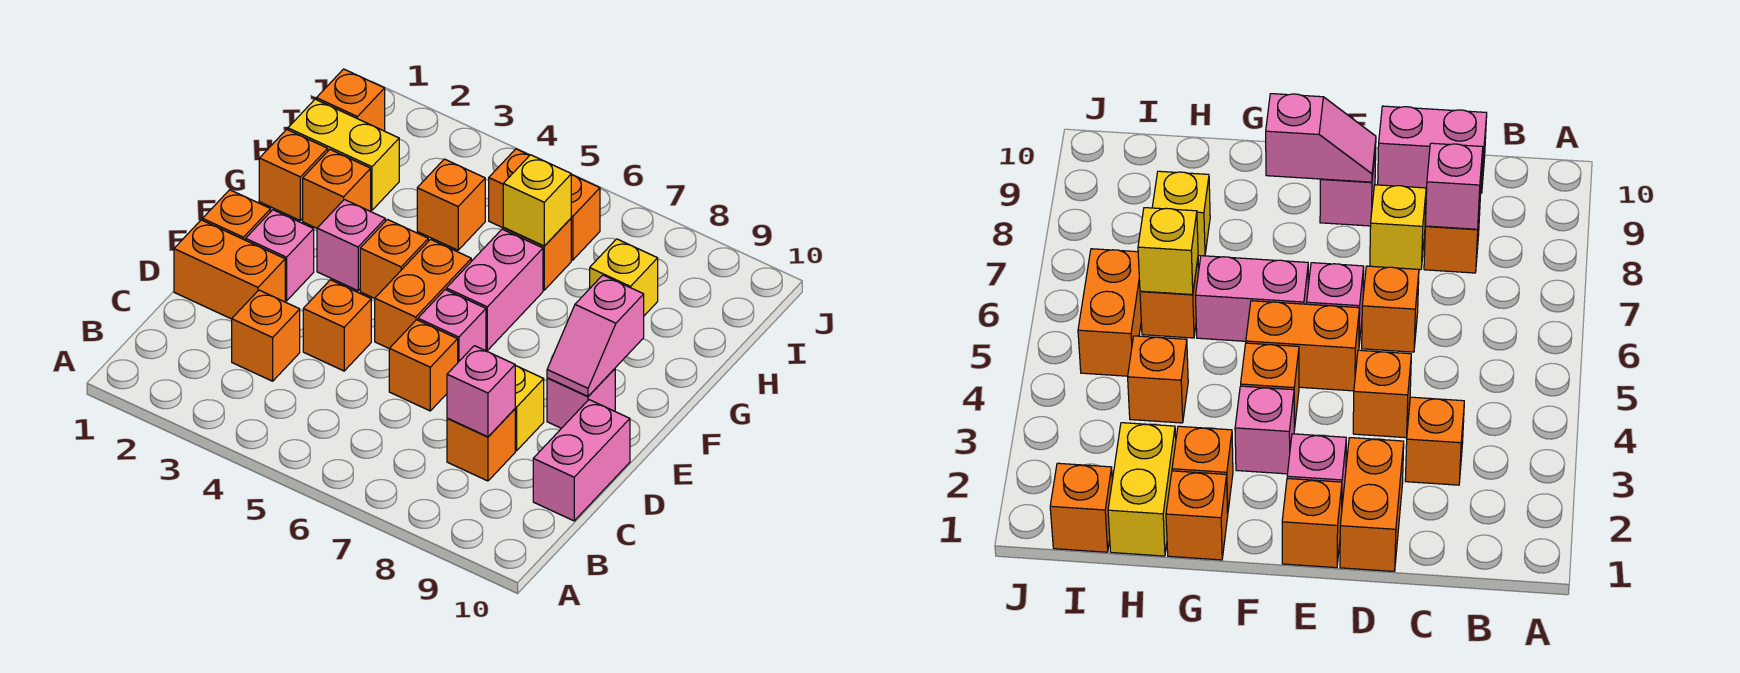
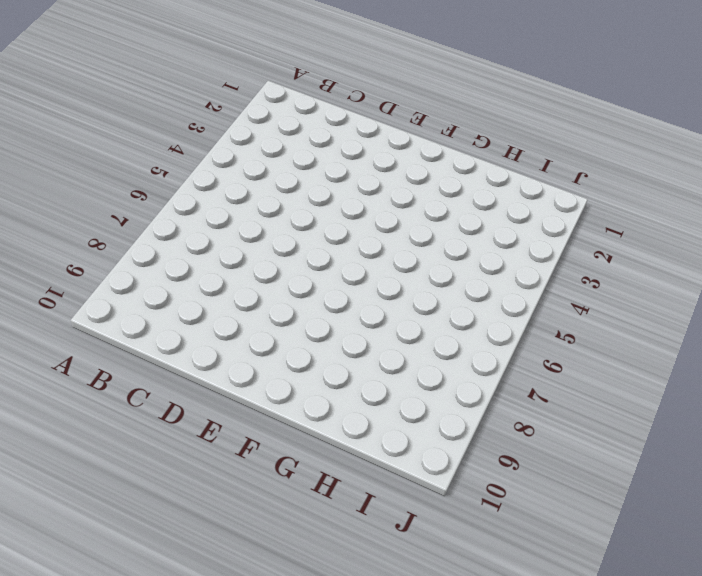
none -> orange 1x1 brick [232,290,300,381]
none -> orange 1x1 brick [447,409,515,481]
none -> pink 1x2 brick [533,400,630,521]

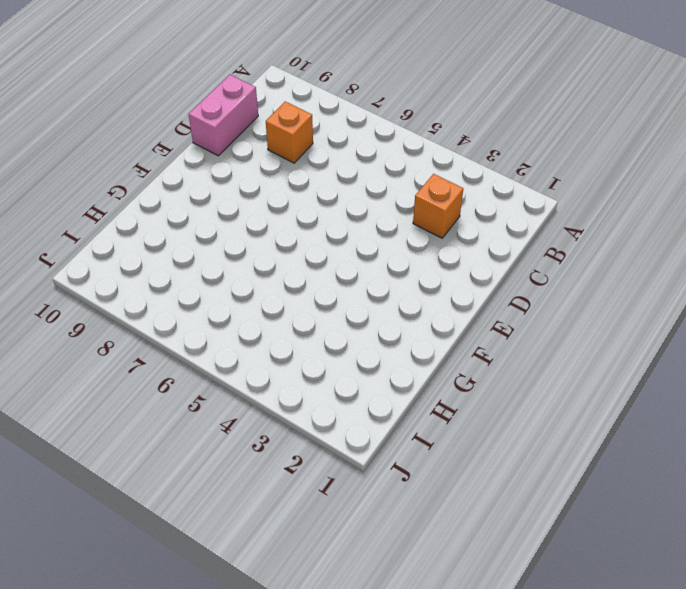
none -> orange 1x2 brick [174,220,285,319]
none -> orange 1x1 brick [303,280,371,371]
none -> orange 1x1 brick [389,320,458,411]

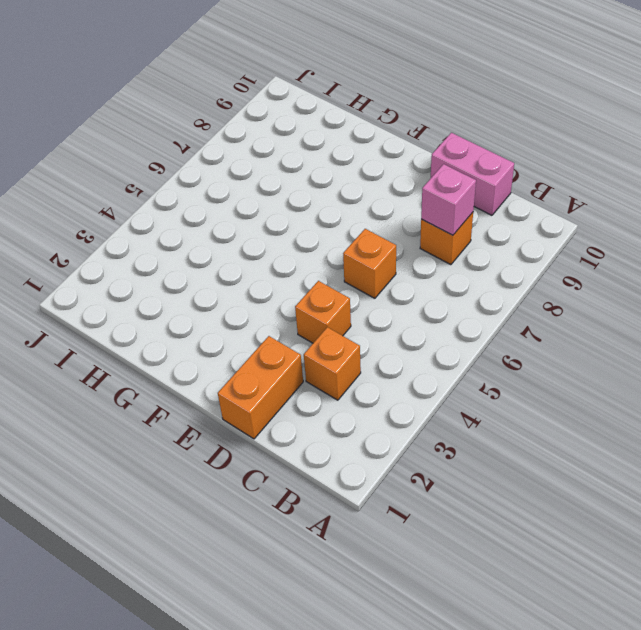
none -> yellow 1x1 brick [515,366,544,451]
none -> orange 1x1 brick [203,190,271,240]
none -> pink 1x1 brick [246,210,314,301]

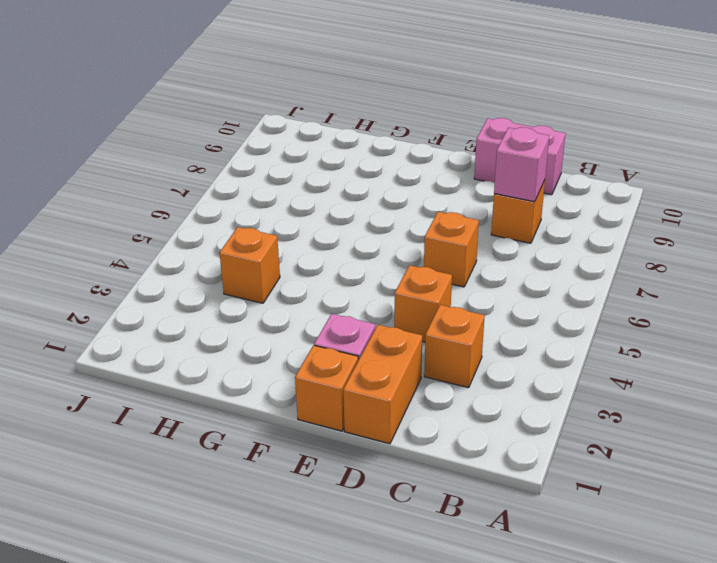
none -> yellow 1x1 brick [515,366,544,451]
none -> orange 1x2 brick [375,239,471,348]
none -> pink 1x1 brick [418,290,486,362]

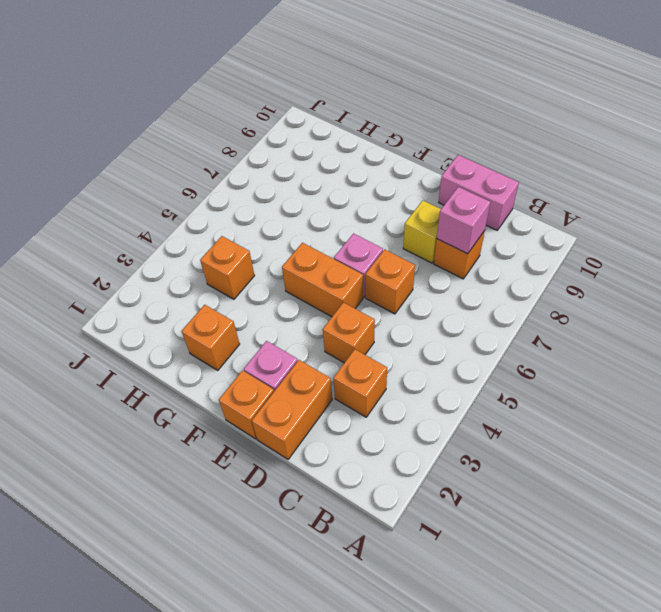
none -> pink 1x1 brick [547,369,615,428]
none -> pink 1x1 brick [317,200,385,291]
none -> orange 1x1 brick [360,220,428,298]

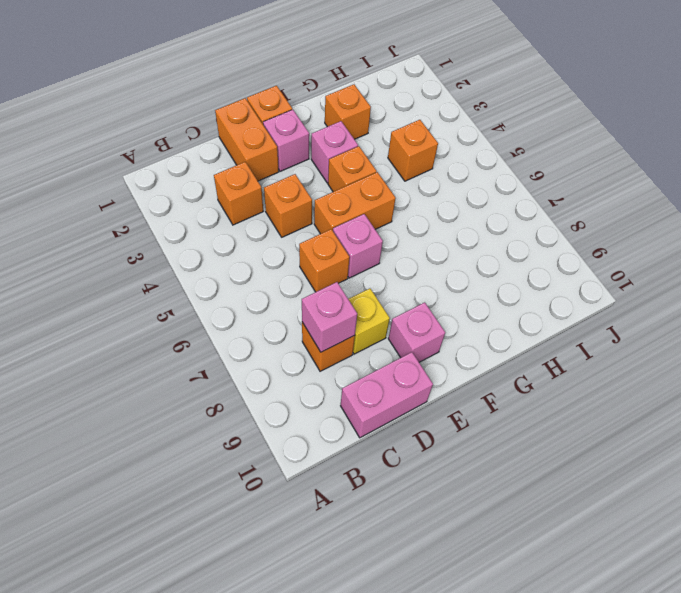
none -> pink 1x2 brick [446,229,543,350]
none -> orange 1x1 brick [259,129,328,220]
none -> yellow 1x2 brick [288,99,399,210]

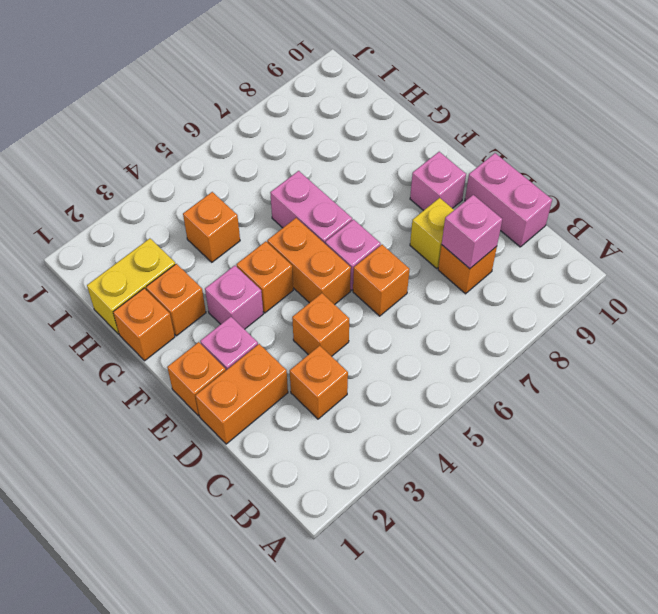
none -> orange 1x1 brick [503,219,571,290]
none -> yellow 1x1 brick [590,239,658,316]
none -> orange 1x1 brick [316,69,385,131]

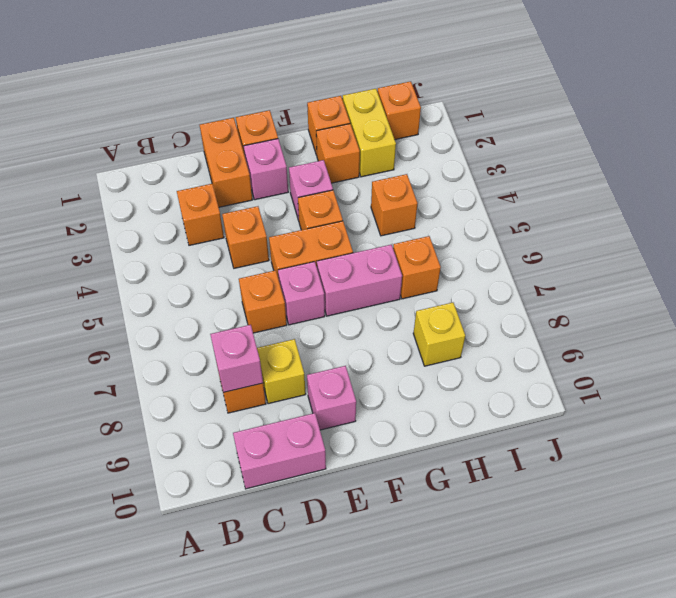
none -> orange 1x2 brick [489,149,600,260]
none -> pink 1x2 slope [547,275,644,396]
none -> yellow 1x1 brick [503,155,571,246]

